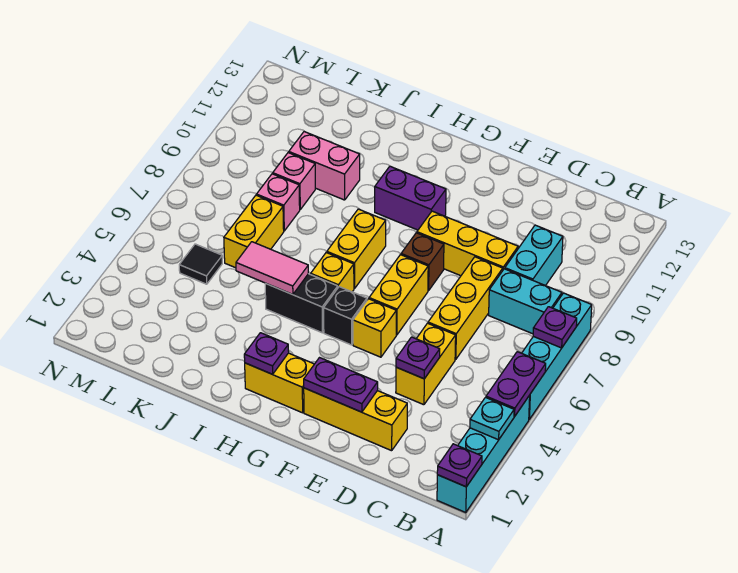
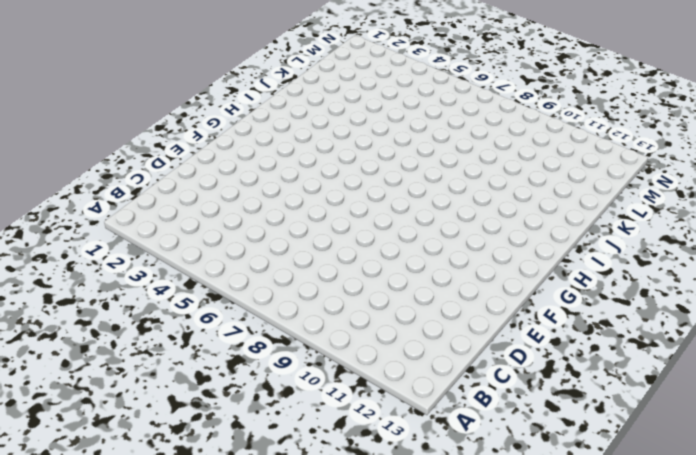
none -> cyan 1x4 brick [437,395,530,513]
none -> cyan 1x4 brick [522,293,592,419]
none -> cyan 1x2 brick [489,269,562,334]
none -> cyan 1x2 brick [505,225,563,286]

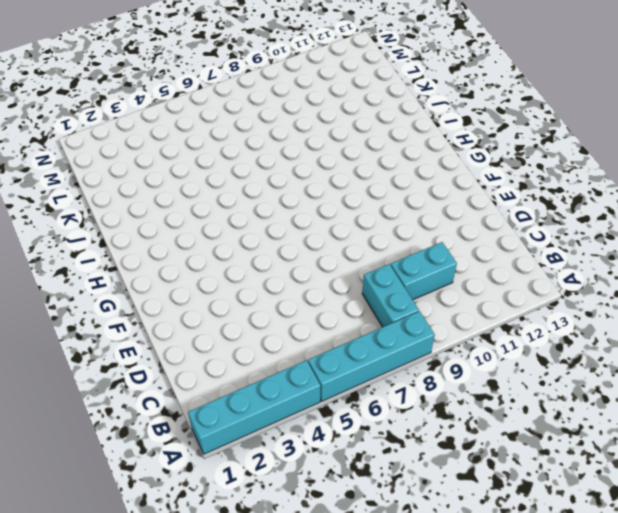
none -> yellow 1x3 brick [304,388,407,451]
none -> yellow 1x2 brick [396,323,456,405]
none -> yellow 1x3 brick [428,257,503,359]
none -> yellow 1x3 brick [417,211,518,276]

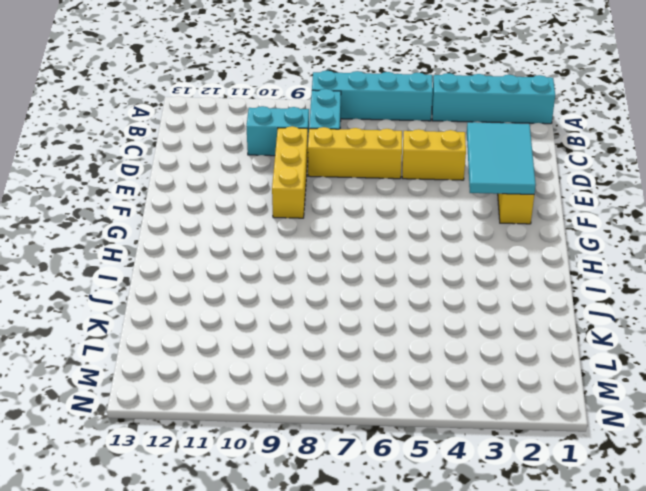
cyan 2x3 tile [467,122,536,194] -> purple 1x2 plate [304,358,378,412]
none -> yellow 1x1 brick [353,299,396,357]
none -> yellow 1x2 brick [369,255,428,335]
none -> brown 1x1 brick [401,233,444,291]
none -> yellow 1x2 brick [245,353,314,413]

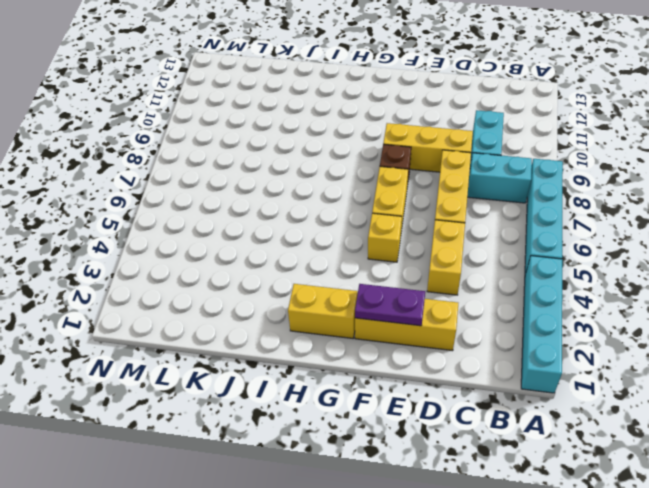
none -> black 1x1 brick [324,287,367,345]
none -> purple 1x2 brick [375,166,446,230]
none -> black 1x2 brick [265,274,338,333]
none -> yellow 1x1 brick [311,253,354,292]

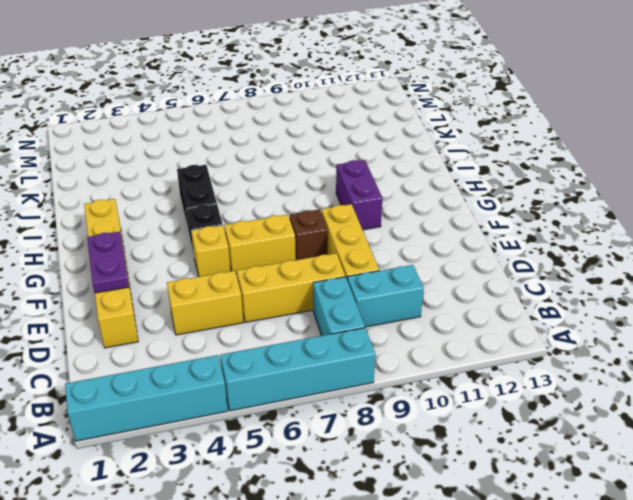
none -> yellow 1x1 brick [311,253,354,292]
none -> yellow 1x2 brick [327,209,386,289]
none -> pink 1x2 brick [289,131,360,200]
none -> yellow 1x2 brick [224,195,284,268]

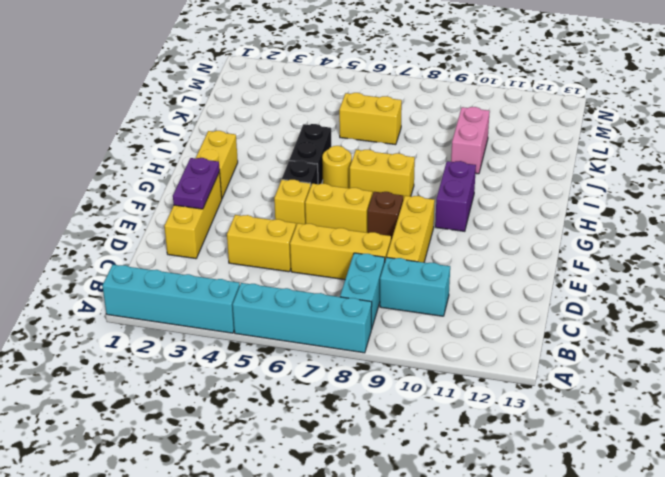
yellow 1x1 round brick [322,146,352,188] -> yellow 1x1 brick [311,253,354,292]
none -> pink 1x1 brick [257,174,300,231]
none -> pink 1x1 brick [273,153,315,209]
none -> black 1x1 tile [179,244,222,284]
none -> purple 1x1 plate [437,444,482,487]

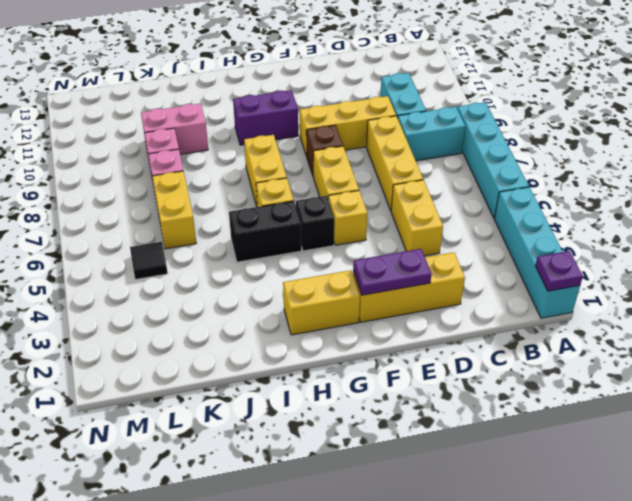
none -> cyan 1x1 plate [470,398,514,440]
none -> purple 1x2 plate [486,352,546,417]
none -> purple 1x1 plate [533,307,577,348]
none -> purple 1x1 plate [396,337,440,379]

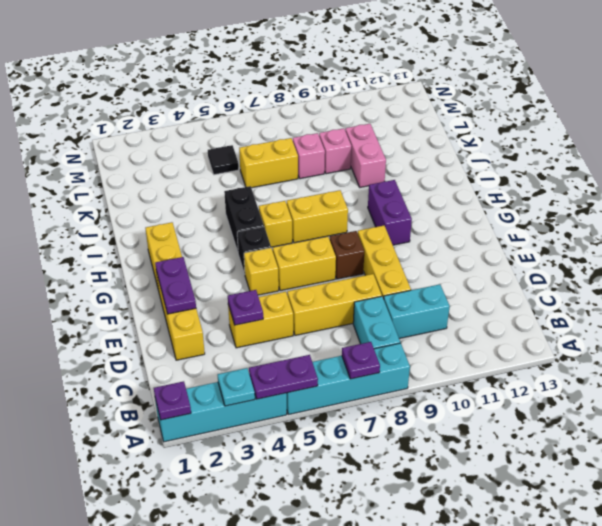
none -> purple 1x1 plate [244,333,289,374]
none -> pink 1x2 tile [236,242,308,295]

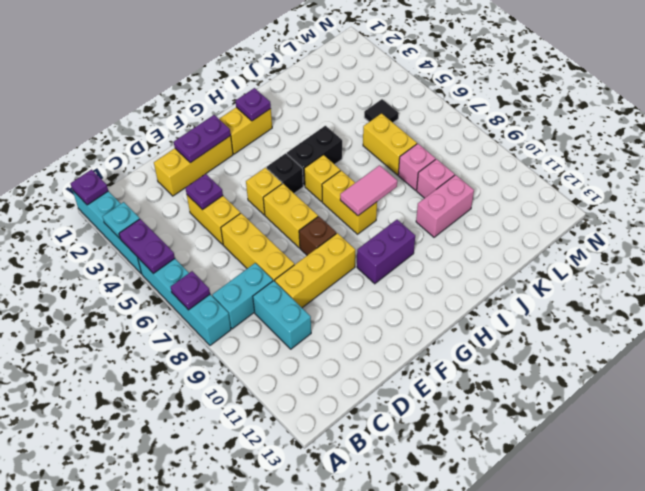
pink 1x2 tile [340,165,397,216] -> pink 1x2 tile moved to [236,242,308,295]

